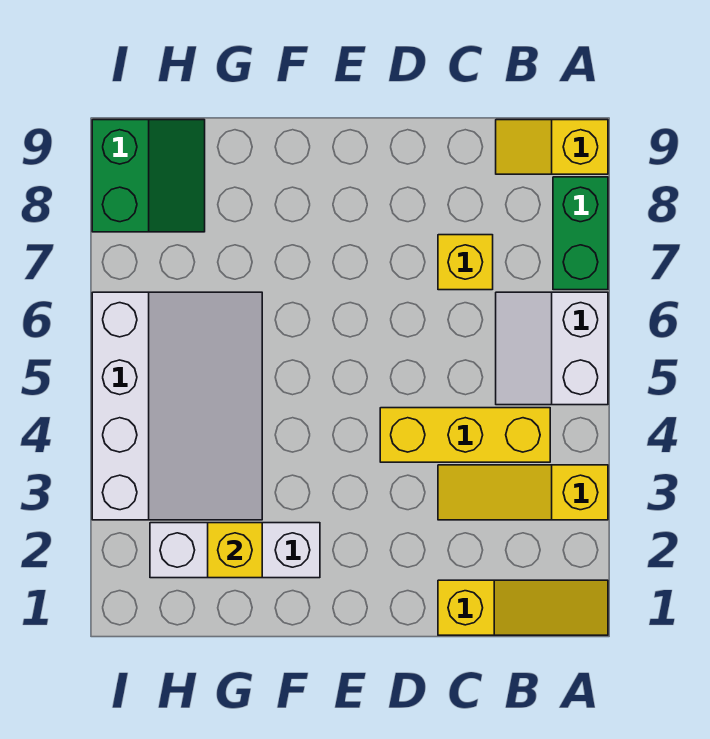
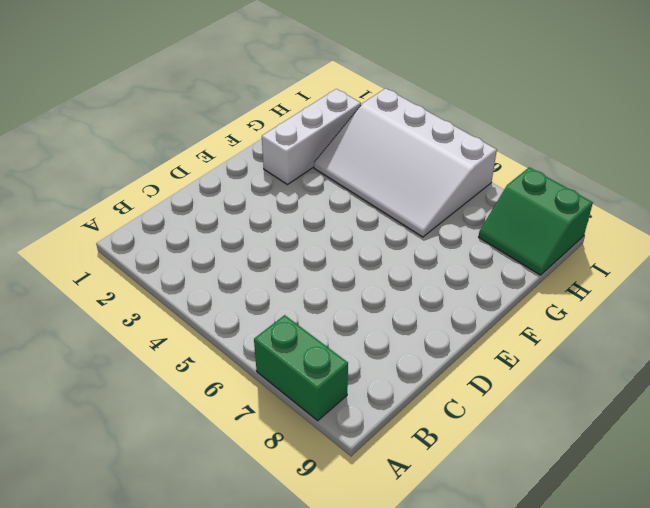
none -> yellow 1x3 slope [438,580,608,635]
none -> yellow 1x3 slope [438,465,608,520]

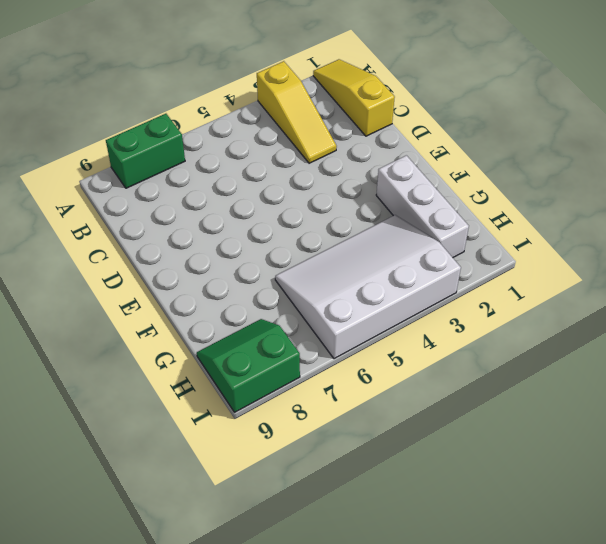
none -> white 2x2 slope [496,292,608,405]
none -> yellow 1x2 slope [496,120,608,174]

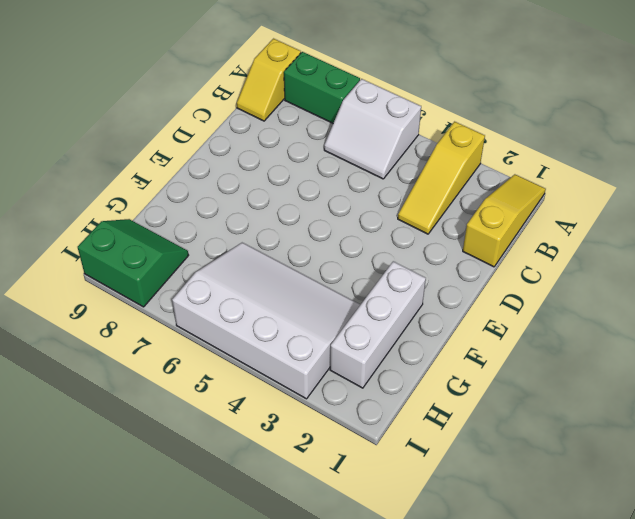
none -> yellow 1x3 brick [380,408,550,462]
none -> yellow 1x1 brick [438,235,493,290]

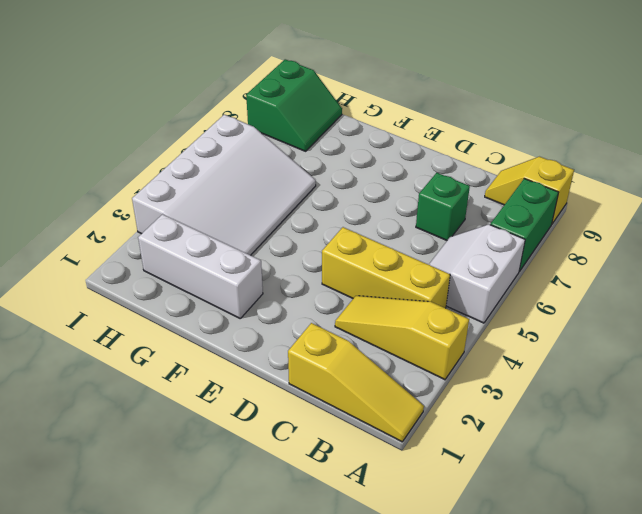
green 1x1 brick [416,173,470,240] -> yellow 1x1 brick [438,235,493,290]
none -> yellow 1x1 brick [208,523,262,578]

